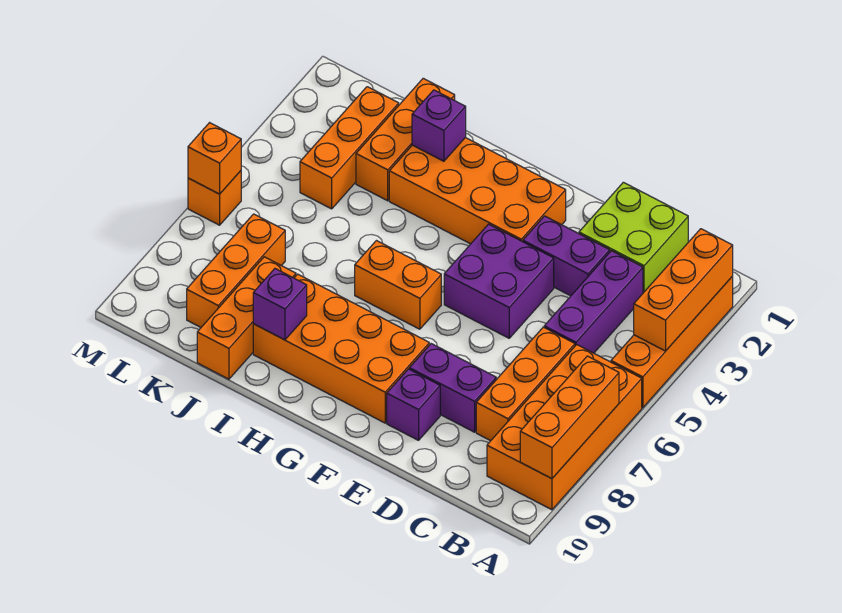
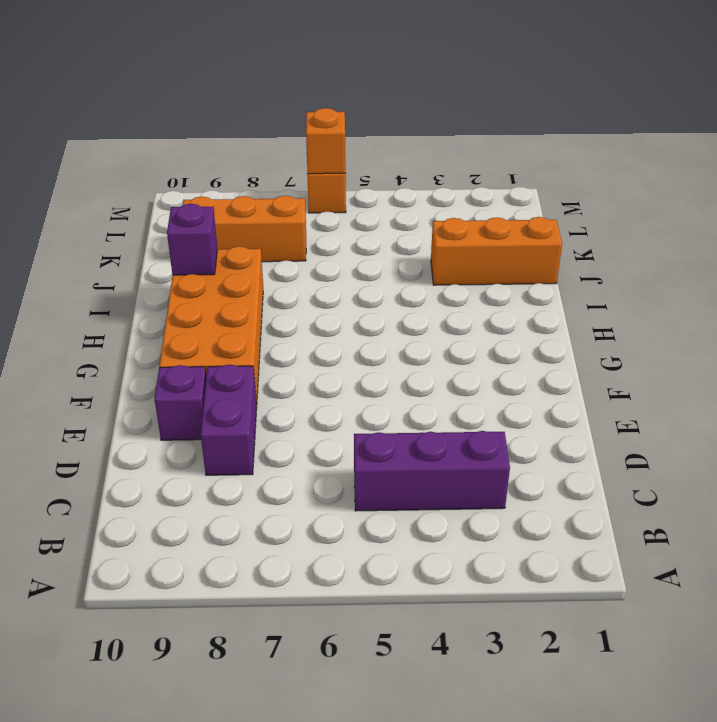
none -> orange 1x4 brick [611,277,733,408]
none -> orange 2x4 brick [487,345,642,510]
none -> lime 2x2 brick [579,182,688,293]

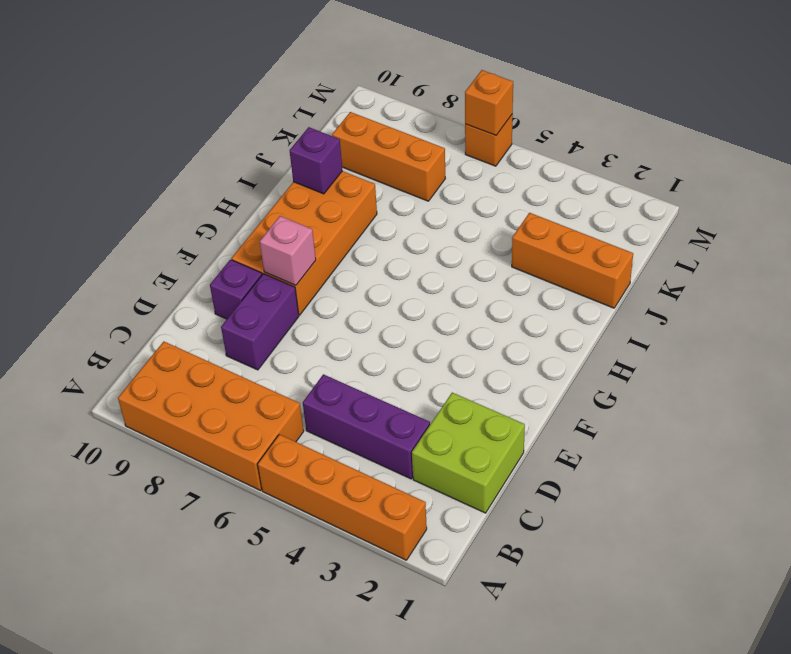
pink 1x1 brick [260,216,316,285] -> none
none -> orange 1x3 brick [476,327,575,441]
none -> purple 1x2 brick [523,216,610,296]
none -> purple 2x2 brick [444,224,554,338]

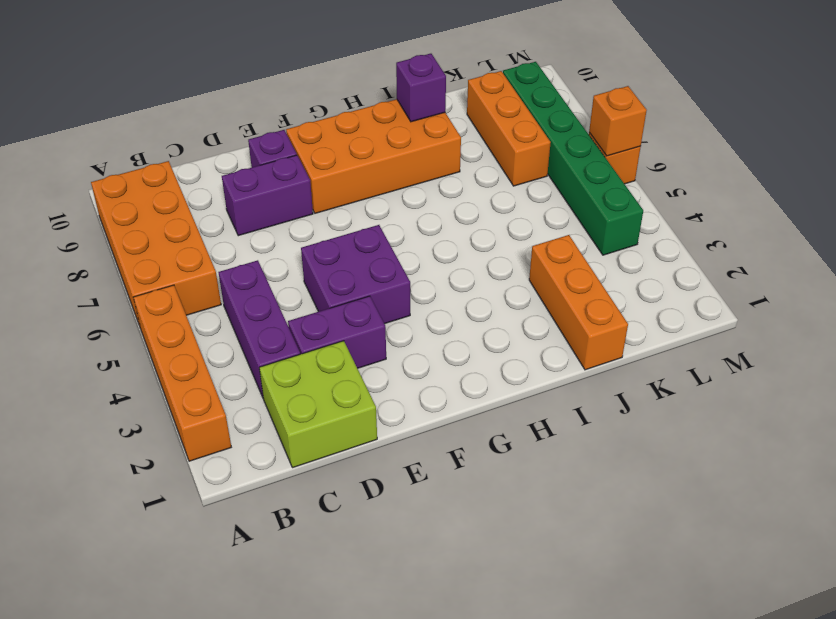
green 1x6 brick [503,62,643,255] -> none
none -> orange 1x3 brick [476,327,575,441]
none -> orange 2x4 brick [389,138,566,244]
none -> orange 1x2 brick [355,241,441,329]

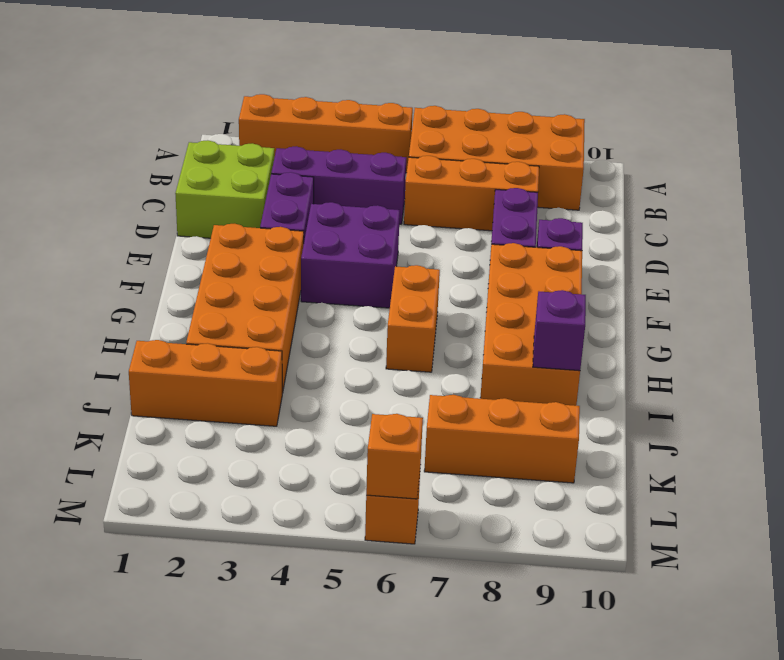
none -> orange 1x3 brick [197,257,296,379]
none -> orange 1x3 brick [300,87,399,209]
none -> orange 1x3 brick [634,229,733,351]

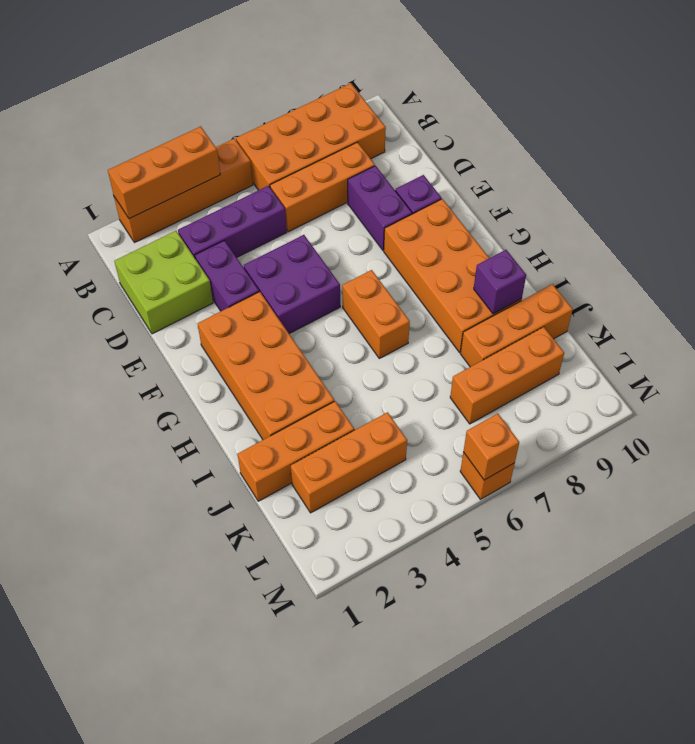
none -> orange 1x3 brick [520,356,619,479]
none -> purple 1x1 brick [412,90,466,161]

